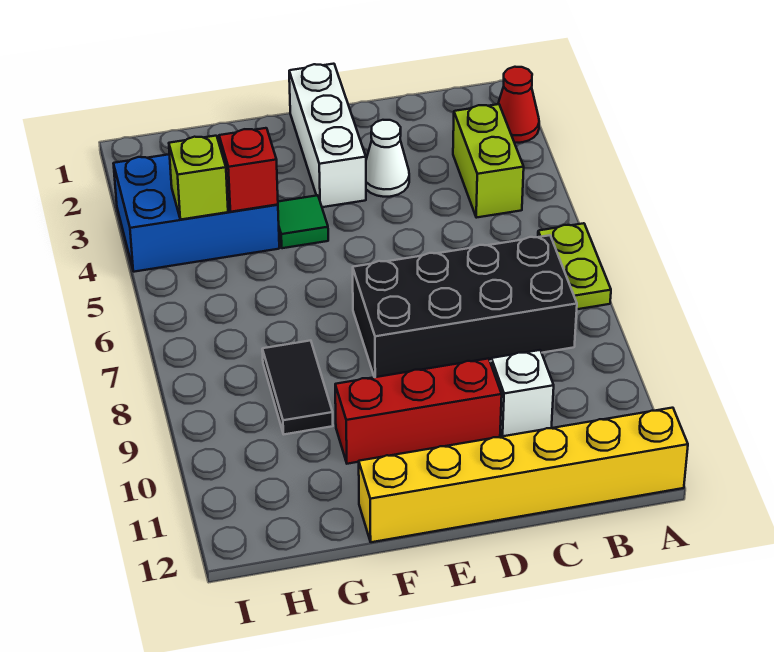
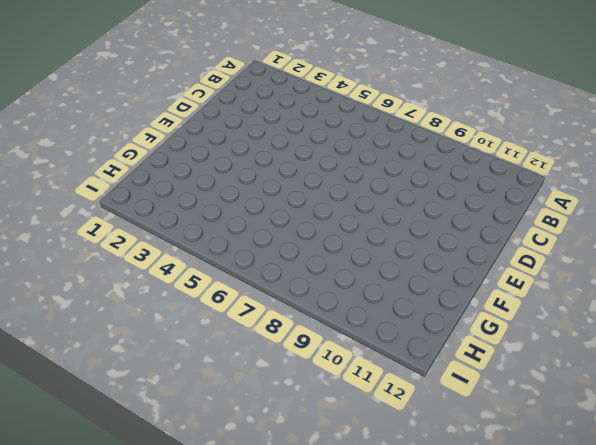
none -> red 1x1 cone [498,67,539,143]
none -> lime 1x2 plate [538,223,611,309]
none -> yellow 1x6 brick [359,408,688,542]

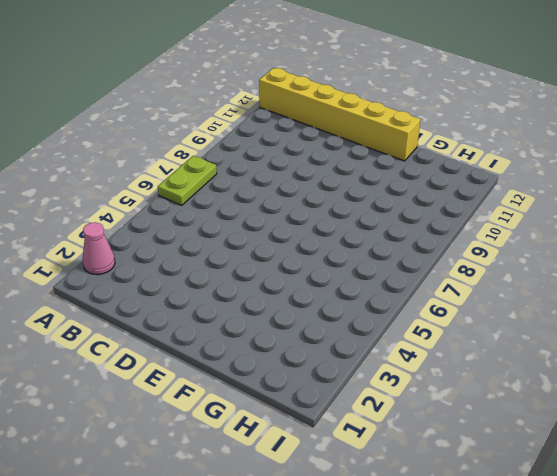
pink 1x1 cone [83,222,115,275] -> red 1x1 cone [498,67,539,143]
none -> lime 1x2 brick [453,104,524,218]
none -> black 2x4 brick [353,235,577,377]
none -> white 1x1 brick [491,350,554,436]

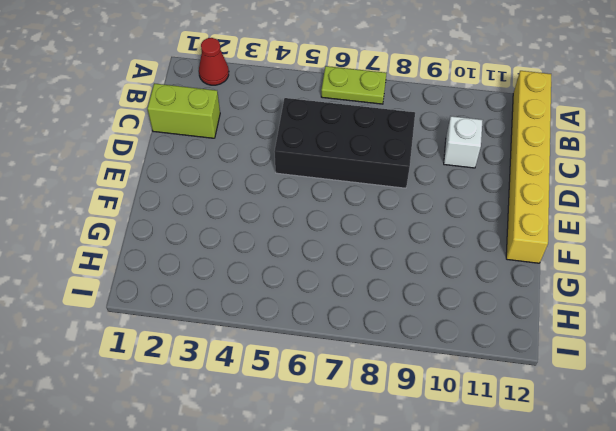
lime 1x2 brick [147,83,220,138] -> lime 1x2 brick moved to [453,104,524,218]
black 2x4 brick [274,98,415,188] -> black 2x4 brick turned to [353,235,577,377]
none -> white 1x1 cone [366,120,409,197]
none -> red 1x3 brick [335,358,502,464]
none -> white 1x3 brick [289,64,366,207]

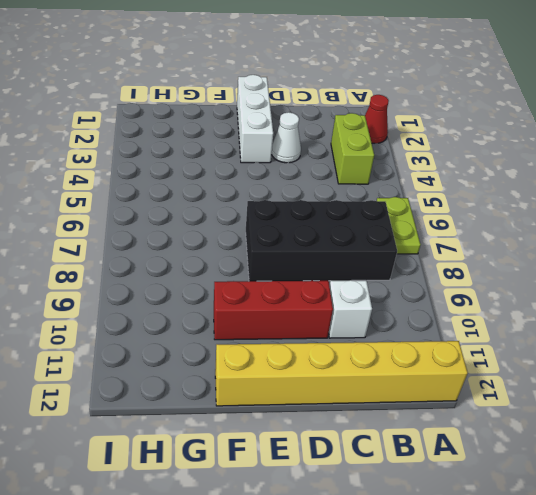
none -> green 1x1 tile [278,195,328,248]
none -> blue 2x3 brick [113,154,279,272]
none -> black 1x2 tile [262,341,333,434]

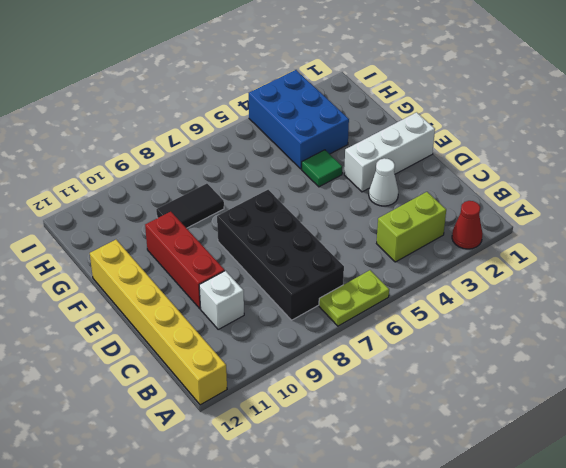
none -> red 1x1 brick [219,128,278,212]
none -> lime 1x1 brick [169,136,228,219]

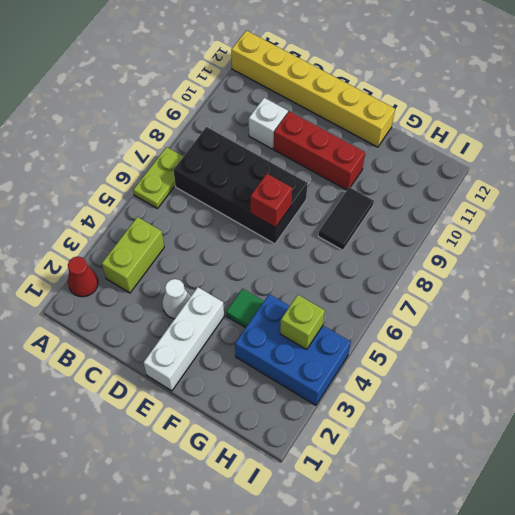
red 1x1 brick [250,174,292,228] -> red 1x1 brick moved to [219,128,278,212]

